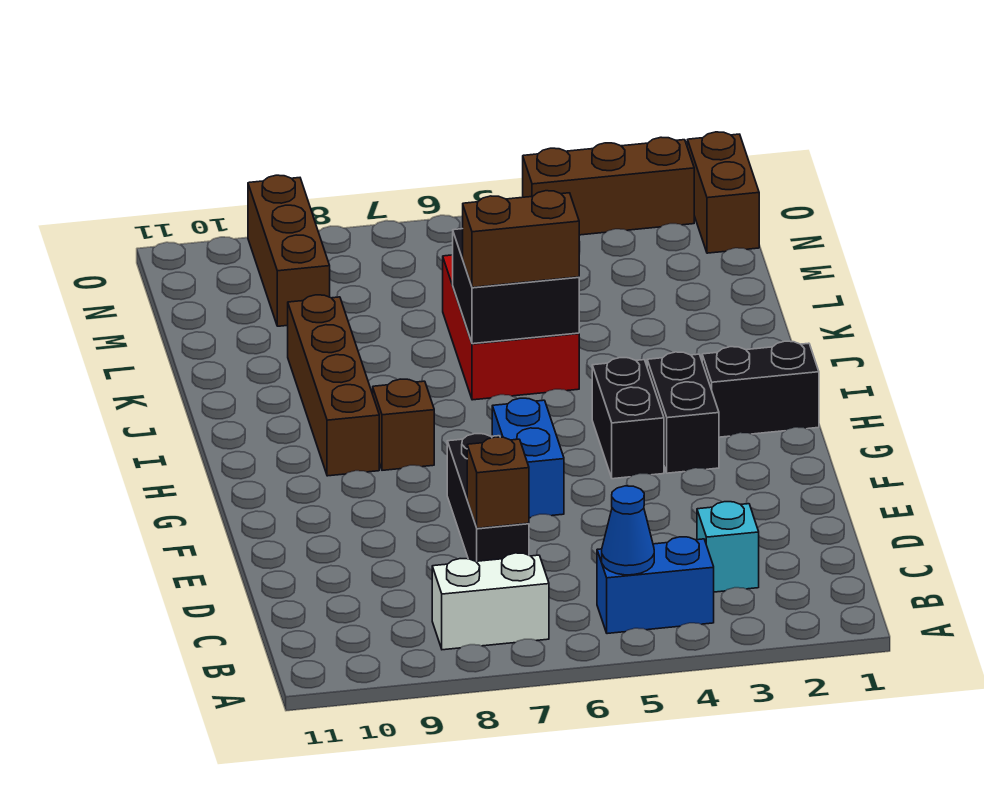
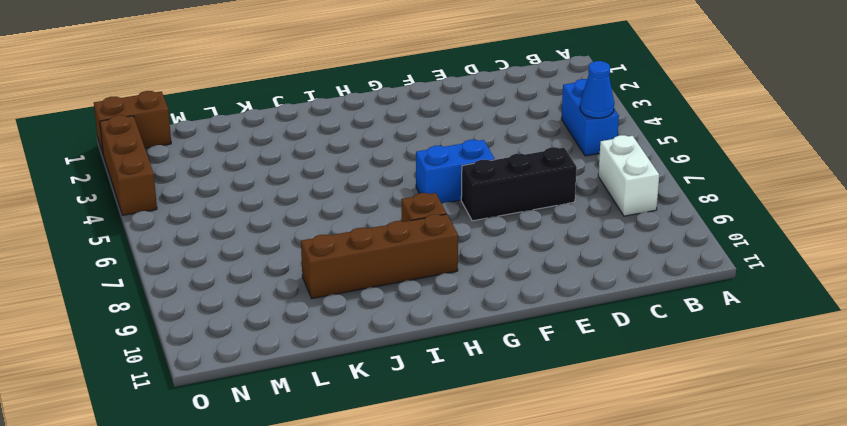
none -> cyan 1x1 brick [697,502,759,592]
none -> black 1x2 brick [647,352,719,473]
none -> black 1x2 brick [592,358,664,479]

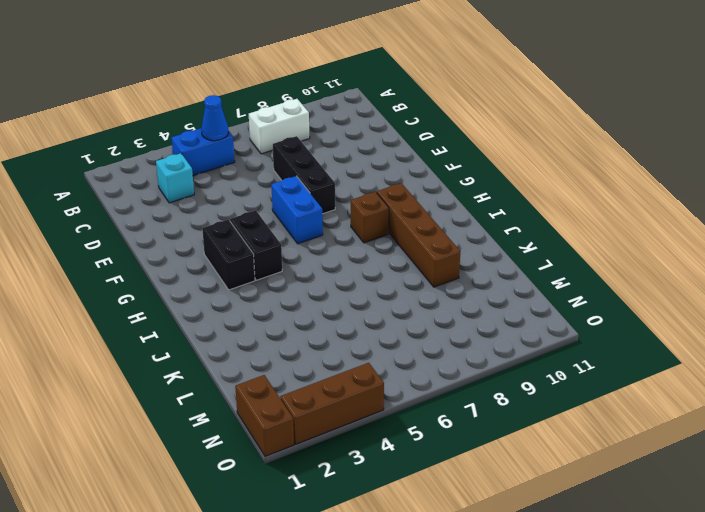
none -> black 1x2 brick [702,341,819,437]
none -> red 2x3 brick [443,255,579,400]
none -> brown 1x3 brick [248,175,330,326]

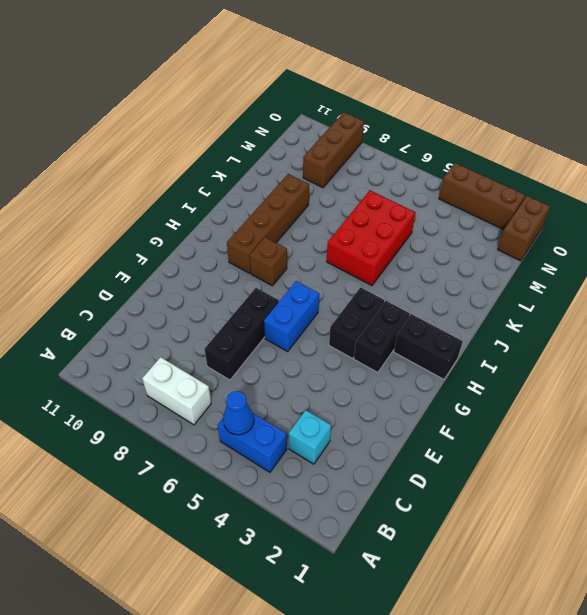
none -> brown 1x1 brick [467,437,529,528]
none -> black 2x2 brick [453,229,579,344]
none -> brown 1x2 brick [463,191,579,287]

